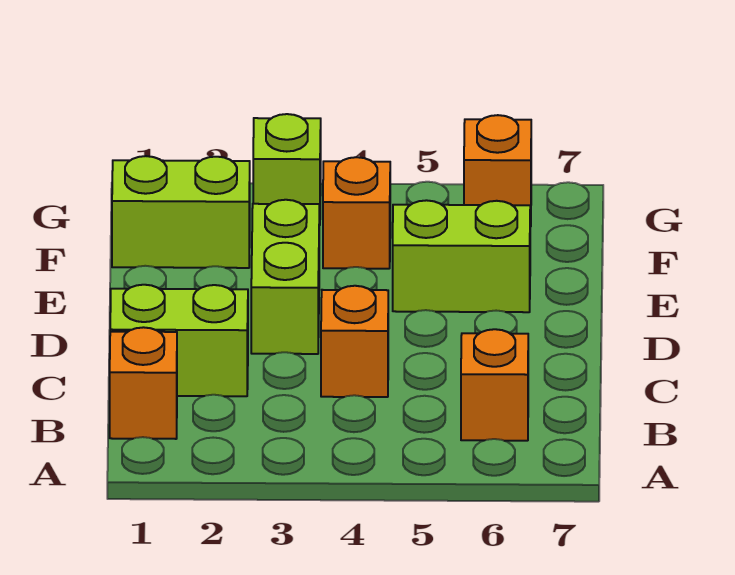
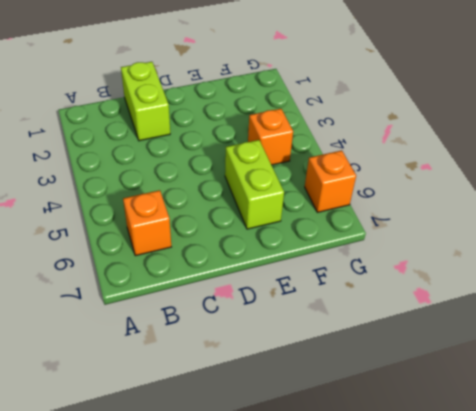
none -> orange 1x1 brick [110,327,177,439]
none -> orange 1x1 brick [321,286,388,397]

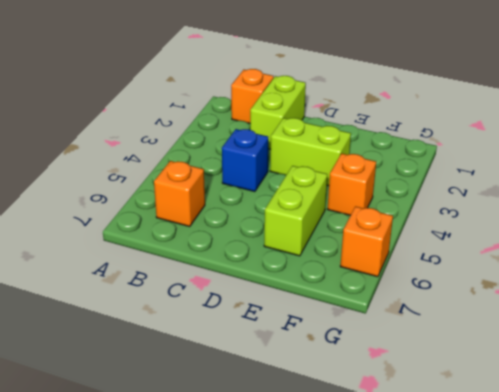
blue 1x1 brick [222,129,268,192] -> orange 1x1 brick [321,286,388,397]
none -> lime 1x2 brick [112,156,250,268]
none -> lime 1x1 brick [253,114,321,225]

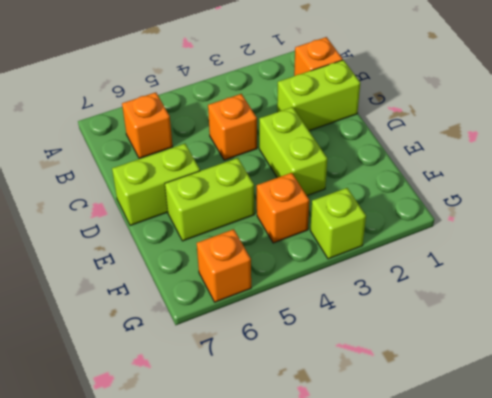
lime 1x2 brick [112,144,200,226] -> lime 1x2 brick moved to [112,156,250,268]

